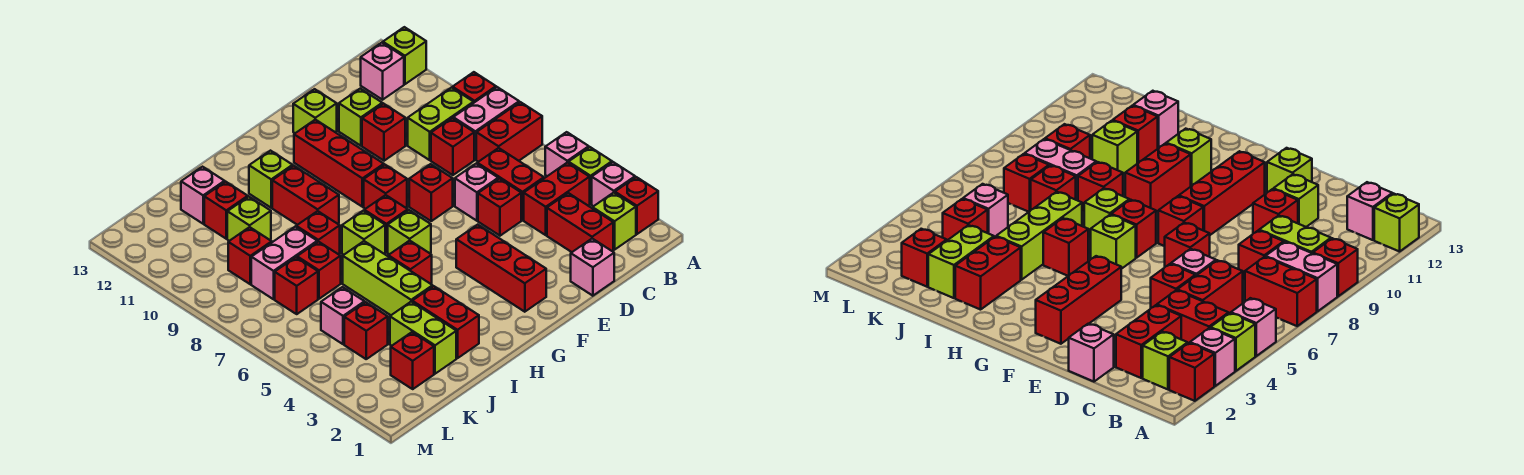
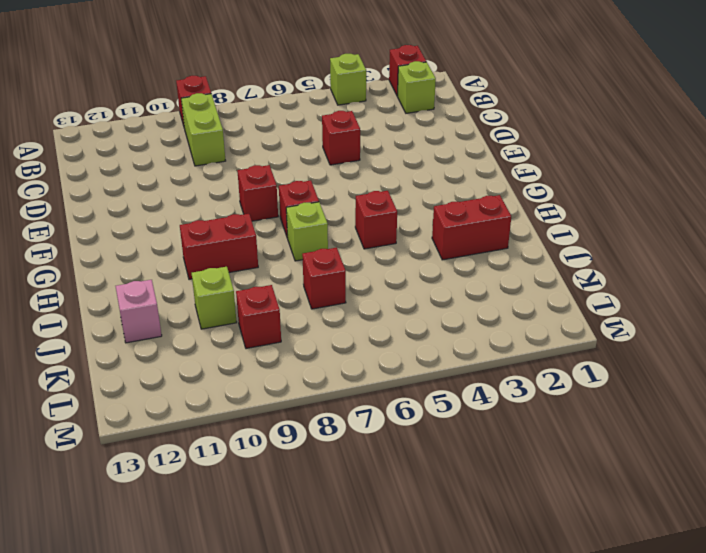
none -> pink 1x1 brick [592,162,635,206]
none -> pink 1x1 brick [545,132,589,176]
none -> red 1x2 brick [476,102,542,162]
none -> pink 1x2 brick [453,87,519,160]

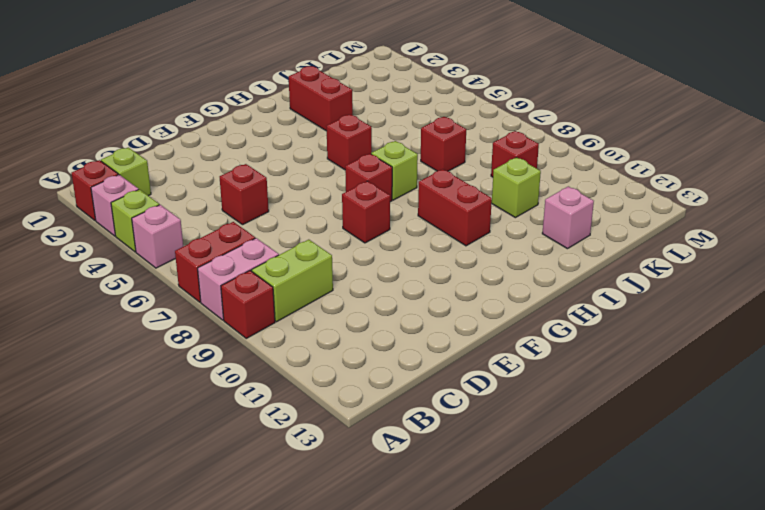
none -> lime 1x1 brick [383,27,426,84]
none -> red 1x2 brick [524,162,590,235]
none -> pink 1x1 brick [361,43,404,100]
none -> red 1x2 brick [547,193,613,252]

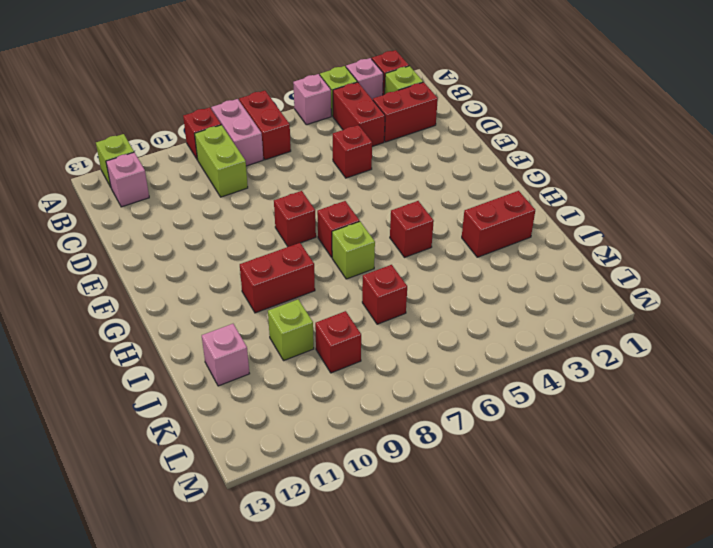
none -> red 1x2 brick [477,148,544,220]
none -> red 1x1 brick [431,118,474,175]
none -> pink 1x1 brick [571,239,614,296]
none -> pink 1x1 brick [455,164,498,221]

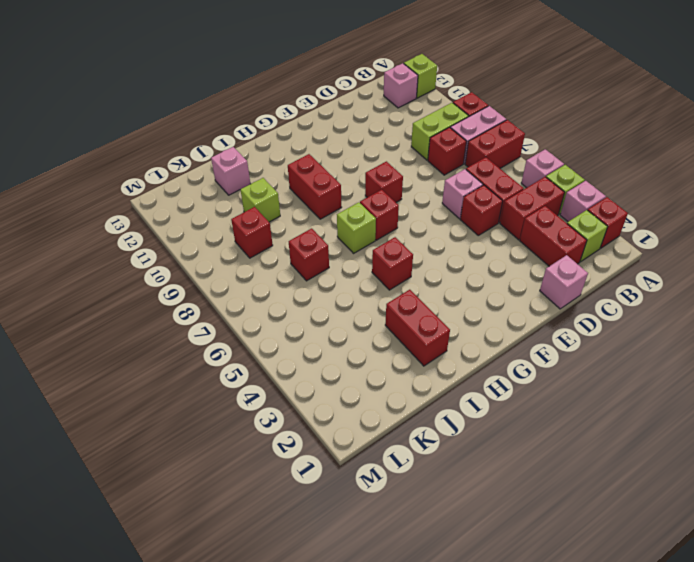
none -> red 1x1 brick [362,104,405,161]
none -> lime 1x1 brick [339,89,382,146]
none -> red 1x1 brick [409,164,453,221]
none -> lime 1x1 brick [293,89,337,133]

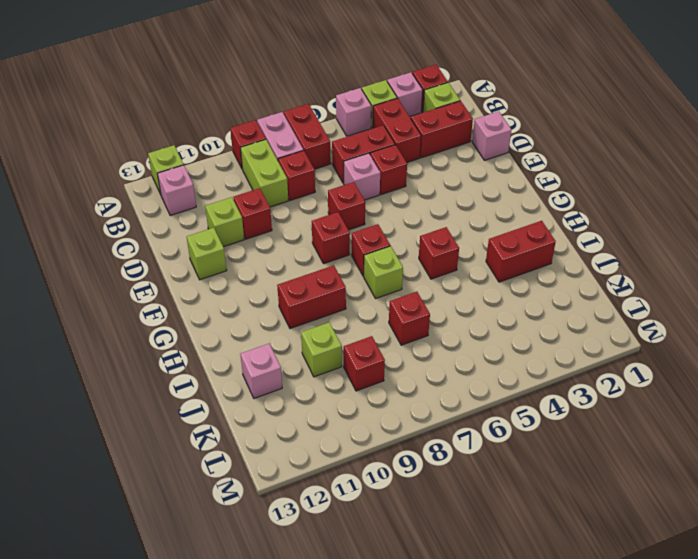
none -> red 1x3 brick [456,225,546,312]
none -> red 1x3 brick [294,120,384,207]
none -> lime 1x1 brick [388,210,431,254]
none -> lime 1x1 brick [249,151,293,208]

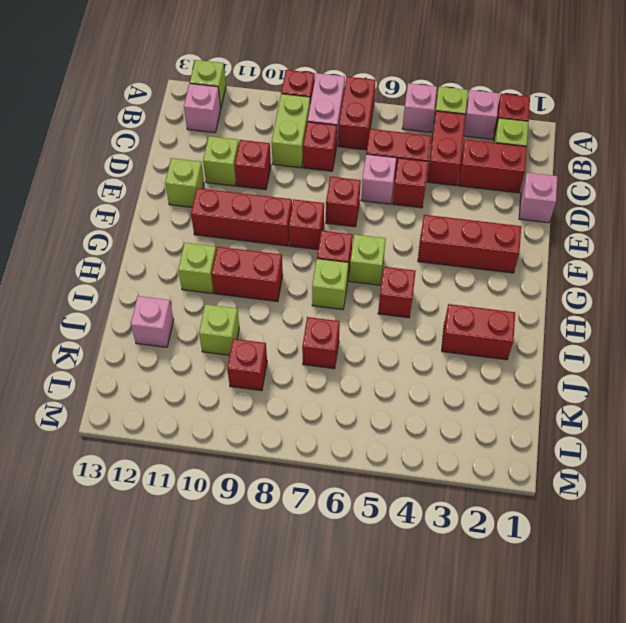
none -> lime 1x3 brick [343,241,433,315]
none -> red 1x1 brick [296,211,340,254]
none -> lime 1x2 brick [390,302,456,374]
none -> pink 1x2 brick [251,227,317,299]

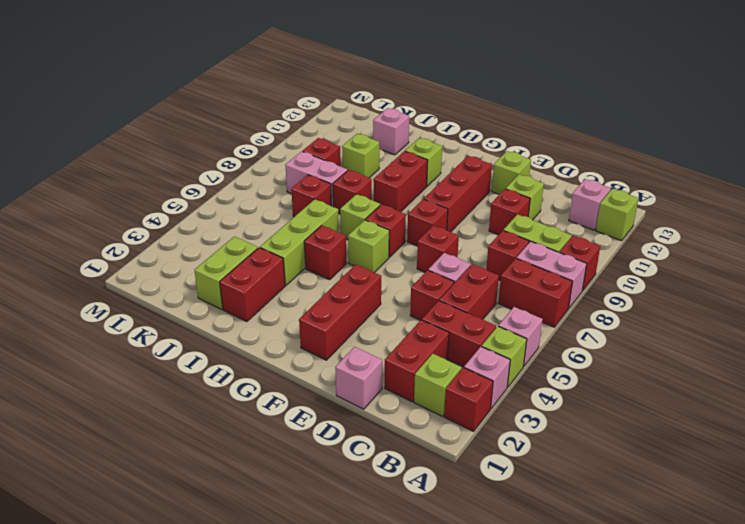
none -> red 1x1 brick [204,182,248,239]
none -> red 1x1 brick [391,332,434,389]
none -> red 1x1 brick [344,302,388,359]
none -> pink 1x1 brick [321,287,364,344]

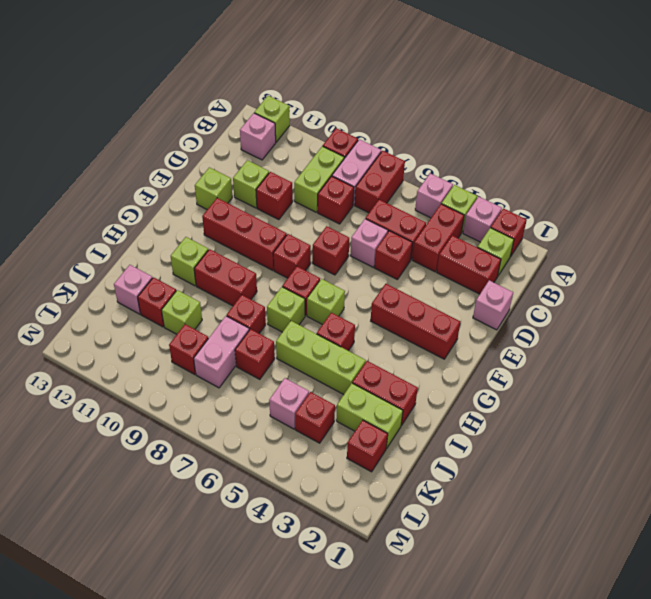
none -> red 1x1 brick [275,257,318,314]

